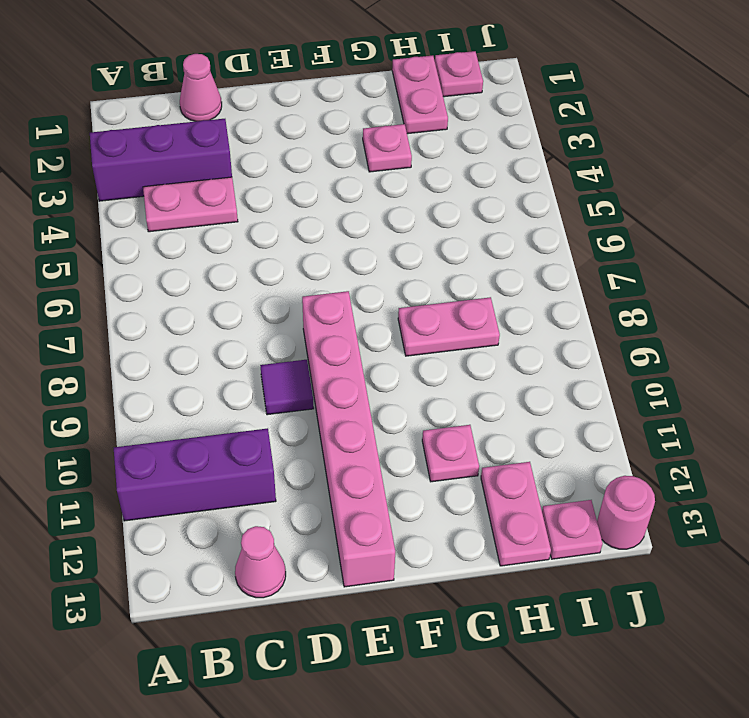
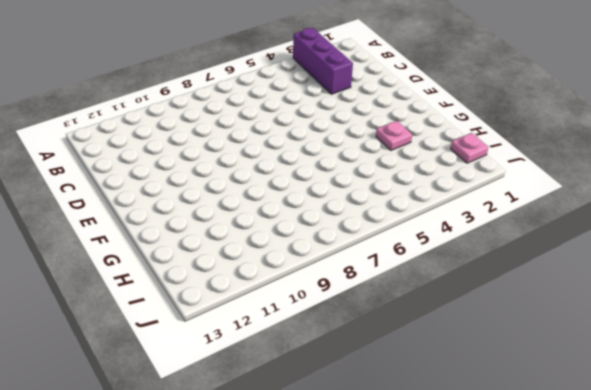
none -> purple 1x3 brick [114,428,276,521]
none -> pink 1x2 plate [143,177,238,232]
none -> pink 1x1 cone [180,54,222,122]

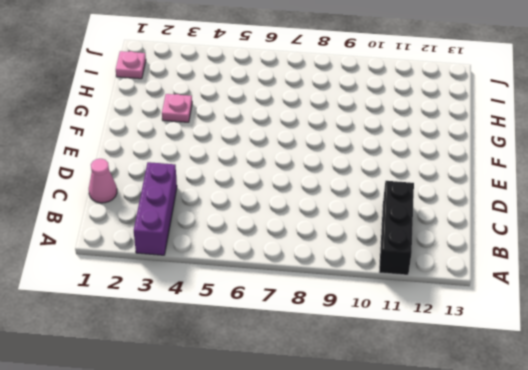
black 1x3 brick [379,181,414,275] -> purple 1x3 brick [114,428,276,521]
none -> pink 1x2 plate [143,177,238,232]
none -> pink 1x1 cone [235,526,286,598]
none -> purple 1x1 tile [260,360,314,415]

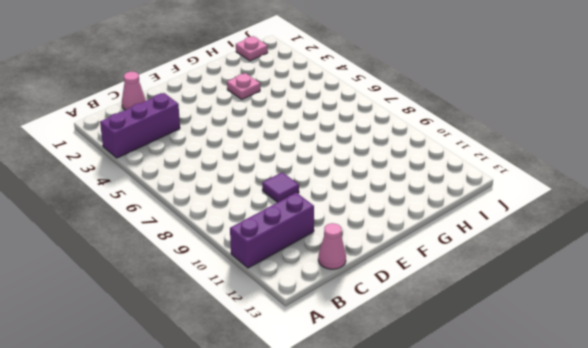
none -> pink 1x2 plate [143,177,238,232]
none -> pink 1x6 brick [302,291,395,587]
none -> pink 1x2 plate [398,297,500,356]

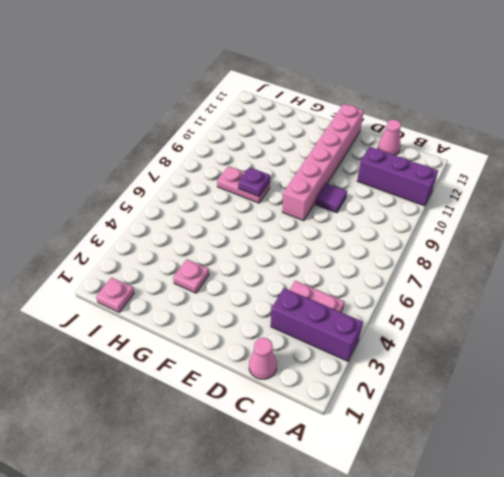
purple 1x1 plate [238,167,270,197] -> none
none -> pink 1x1 plate [422,425,479,482]
none -> pink 1x2 plate [392,56,448,134]
none -> pink 1x2 plate [481,462,551,566]

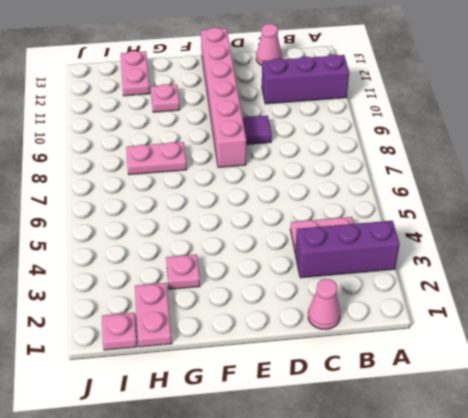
none -> pink 1x1 plate [542,500,603,559]
none -> pink 1x1 round brick [597,476,655,549]

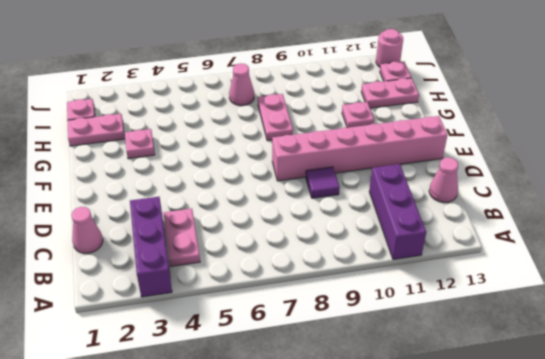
pink 1x1 cone [229,64,254,106] -> none

